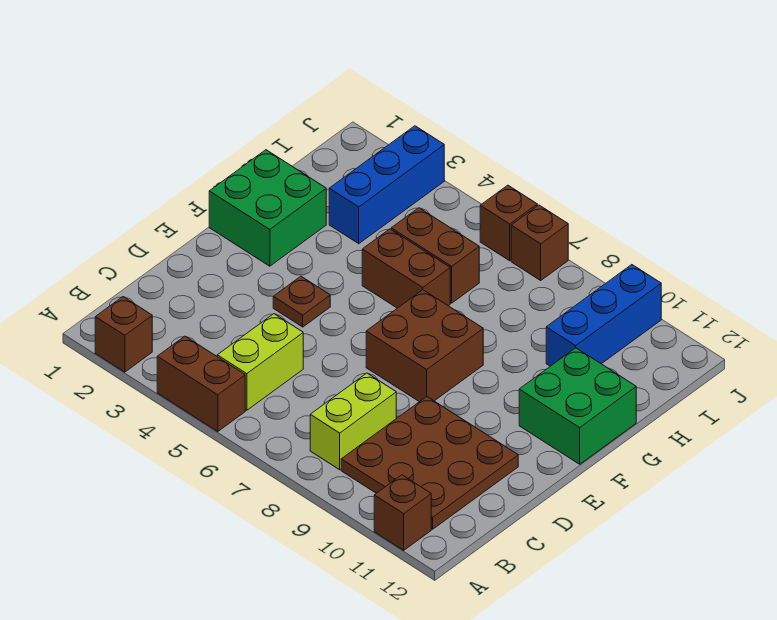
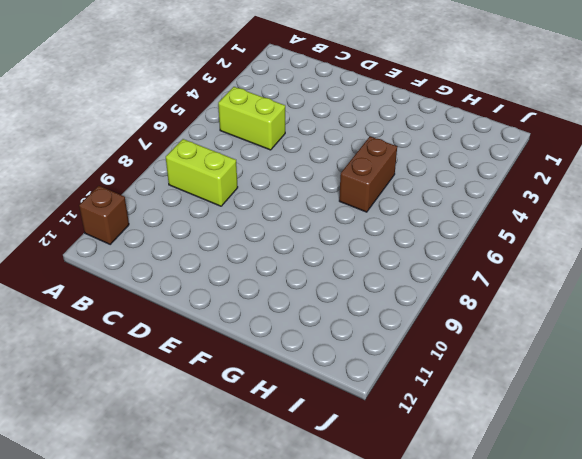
none -> brown 1x1 brick [95,297,152,372]
none -> brown 1x2 brick [157,336,245,432]
none -> brown 3x3 plate [341,397,518,529]

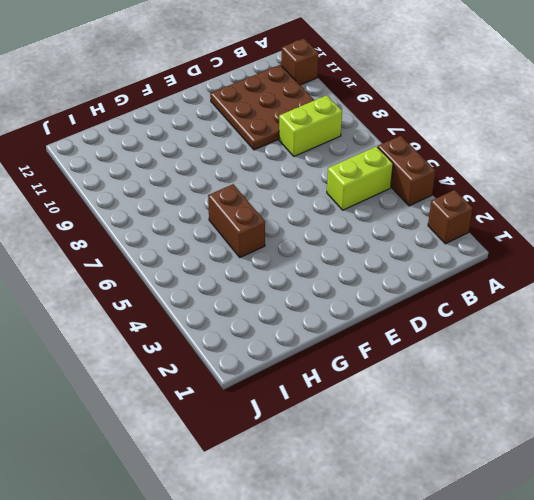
none -> brown 1x1 plate [273,276,330,327]
none -> brown 2x2 brick [366,290,483,402]
none -> green 2x2 brick [209,150,326,266]

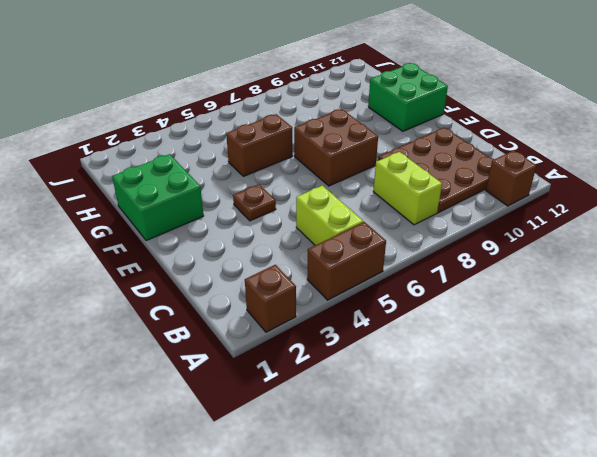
none -> blue 1x3 brick [329,126,444,244]
none -> brown 1x2 brick [391,208,479,303]
none -> blue 1x3 brick [546,265,661,366]

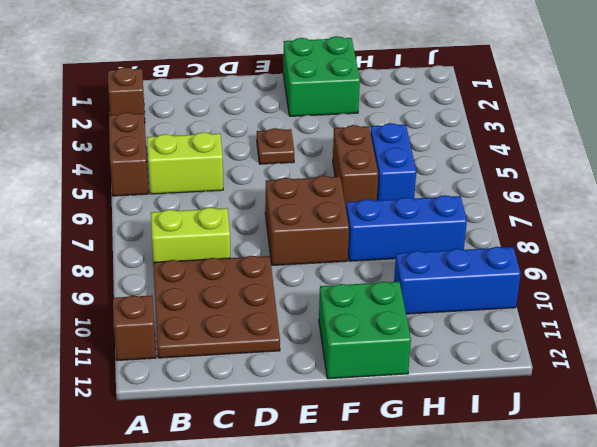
blue 1x3 brick [346,195,467,261] -> blue 1x3 brick moved to [329,126,444,244]
blue 1x2 brick [370,123,416,200] -> brown 1x2 brick [391,208,479,303]
none -> brown 1x1 brick [480,185,537,261]
none -> brown 1x1 brick [511,205,568,280]

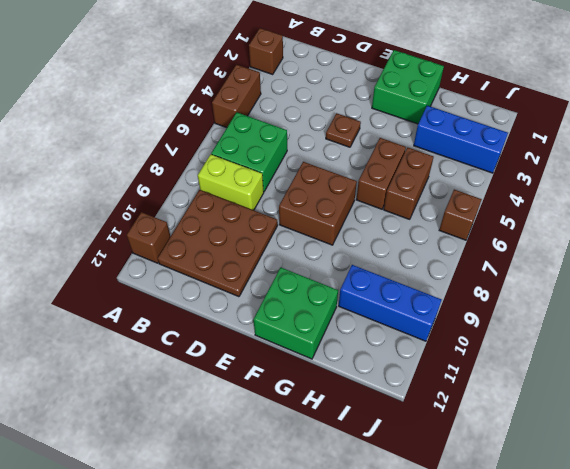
green 2x2 brick [211,113,287,192] -> none
none -> lime 1x2 brick [217,314,303,410]
none -> brown 1x1 brick [511,205,568,280]

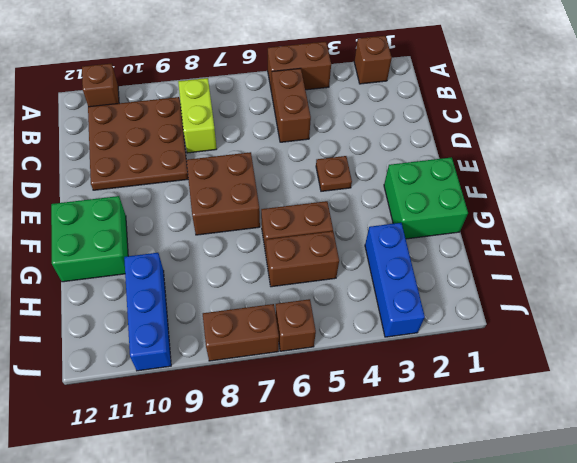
brown 1x2 brick [272,68,311,142] -> lime 1x2 brick [217,314,303,410]
brown 1x2 brick [203,304,279,361] -> brown 1x1 brick [511,205,568,280]

